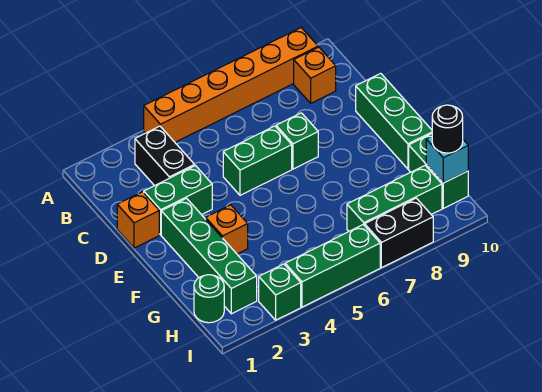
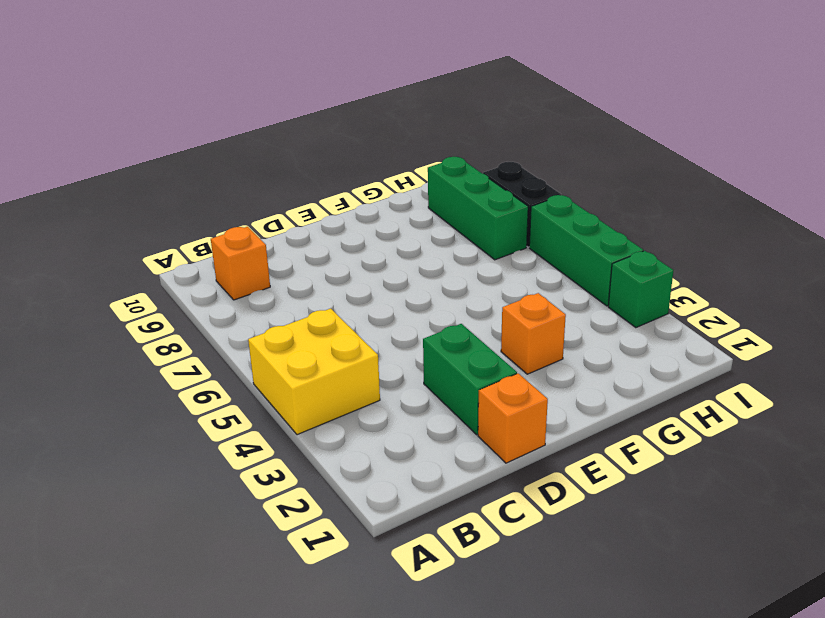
yellow 2x2 brick [248,309,380,435] -> orange 1x6 brick [144,28,318,142]
none -> black 1x2 brick [135,126,195,186]
none -> green 1x2 brick [223,126,292,195]
none -> green 1x1 brick [276,113,318,169]

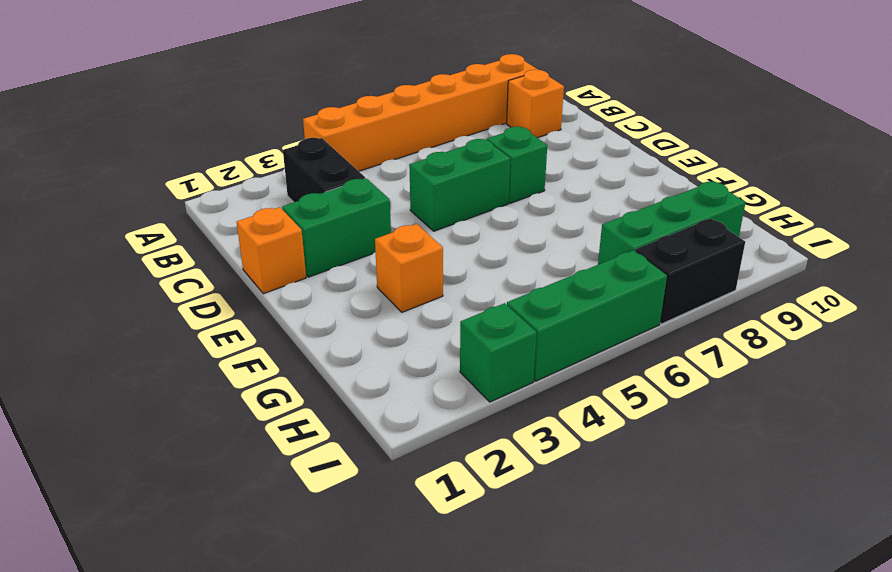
none -> green 1x3 brick [356,73,432,169]
none -> green 1x4 brick [161,198,257,314]
none -> green 1x2 brick [409,134,468,208]

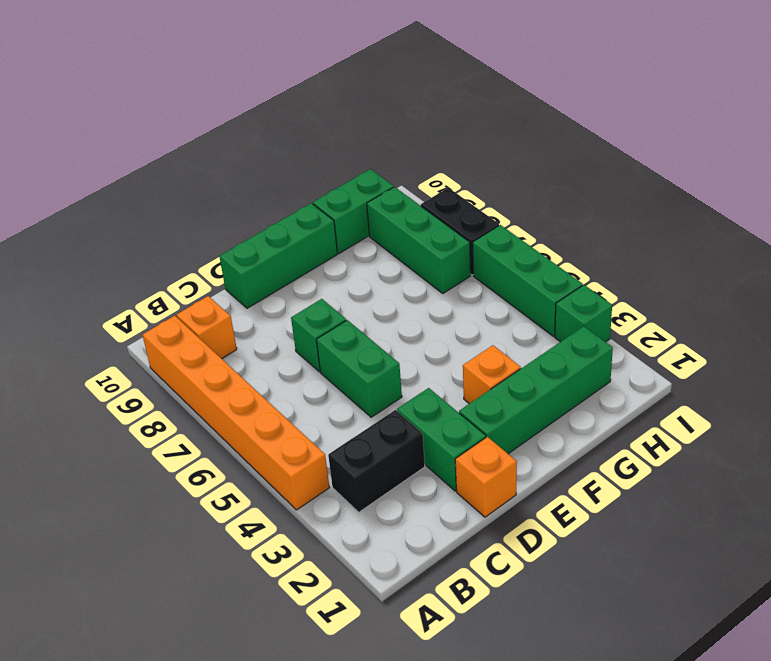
none -> green 1x1 round brick [194,275,224,323]
none -> cyan 1x1 brick [426,137,468,183]
none -> black 1x1 round brick [432,105,463,153]

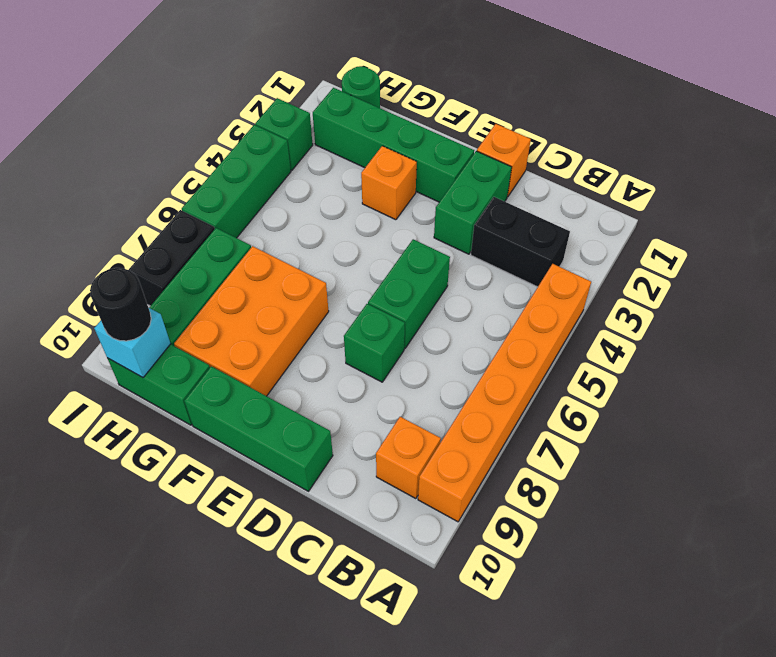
orange 2x3 brick [174,246,329,396] -> none

